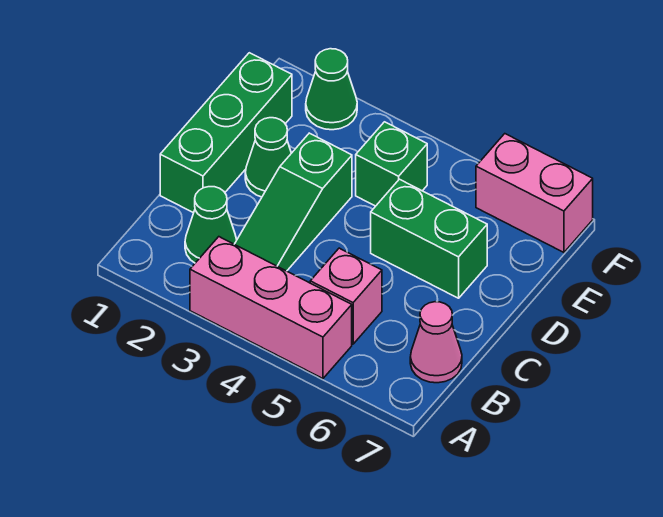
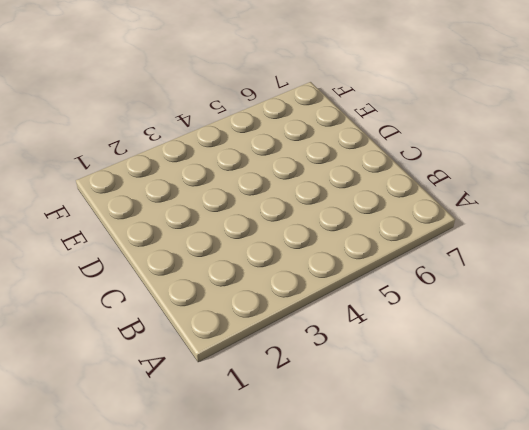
none -> pink 1x3 brick [190,237,352,379]
none -> green 1x1 cone [185,187,237,263]

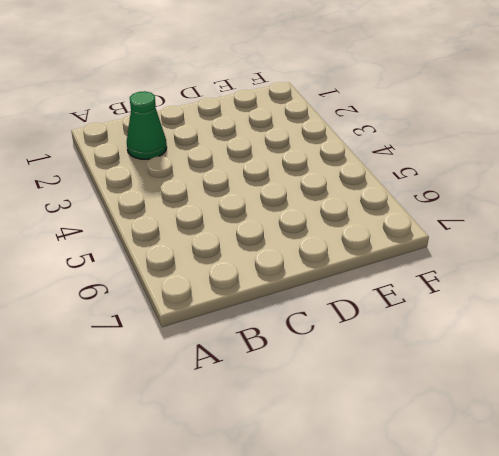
none -> pink 1x3 brick [190,237,352,379]
none -> green 1x3 slope [235,133,352,271]

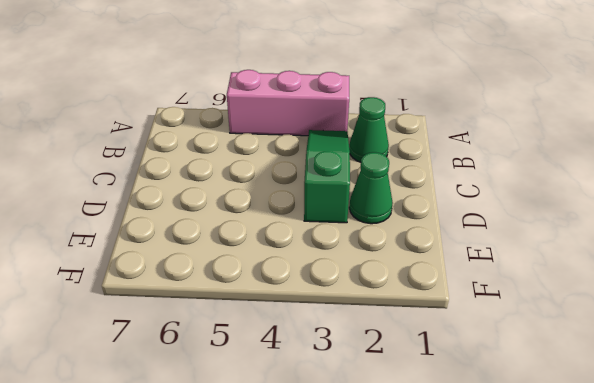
none -> pink 1x1 brick [310,248,382,344]
none -> pink 1x1 cone [410,302,462,383]

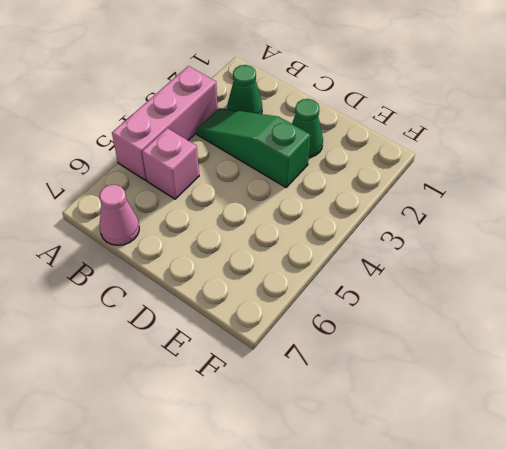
none -> green 1x3 brick [160,53,292,213]
none -> green 1x2 brick [371,179,487,298]

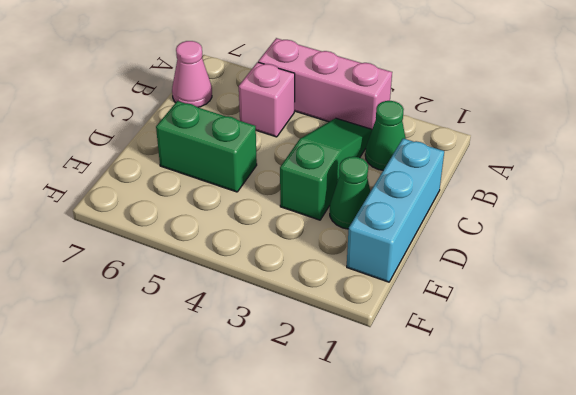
cyan 1x3 brick [347,138,444,282] -> green 1x3 brick [160,53,292,213]
none -> green 1x1 brick [356,122,427,206]
none -> green 1x1 cone [306,49,357,130]

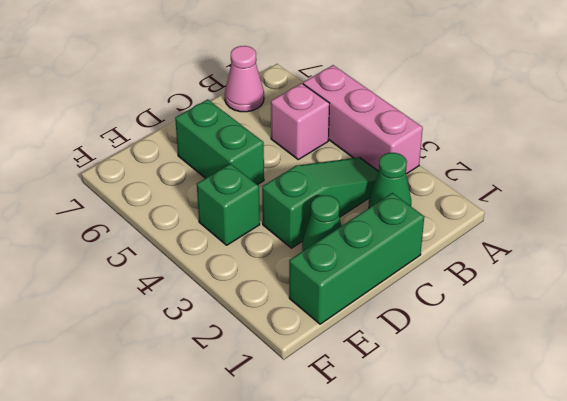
none -> green 1x1 cone [306,49,357,130]
none -> pink 1x2 brick [476,134,593,252]

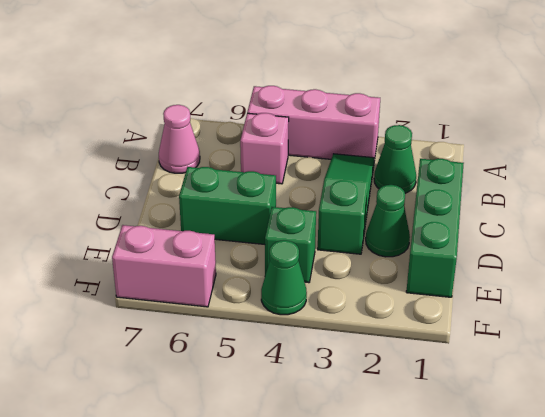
green 1x1 cone [261,240,307,315] -> green 1x1 cone moved to [306,49,357,130]

